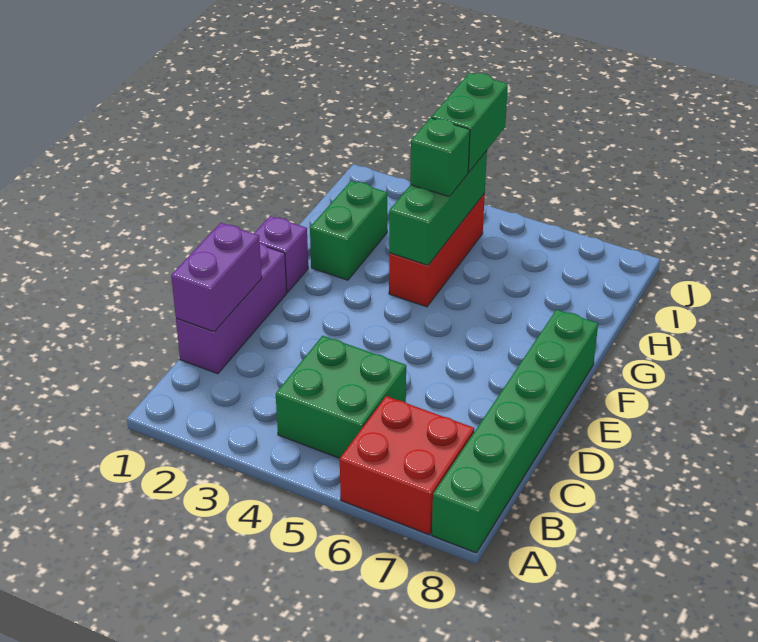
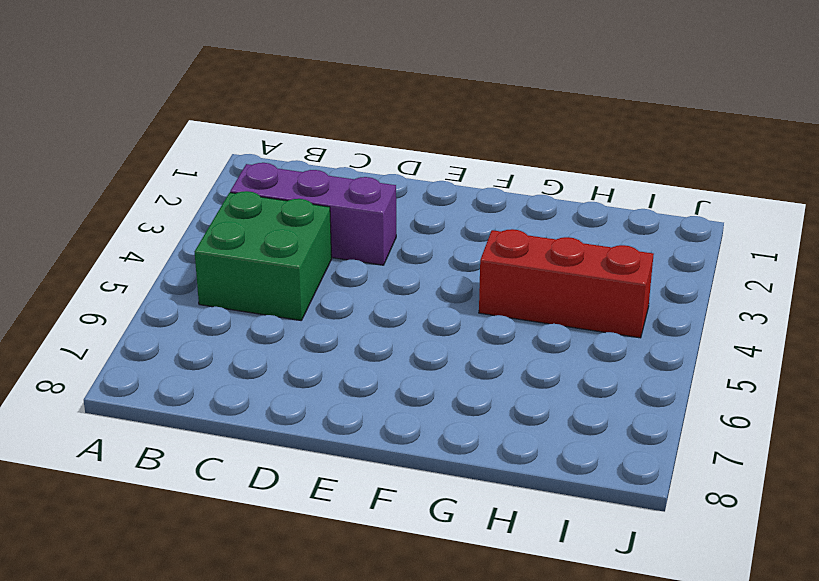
purple 1x3 brick [230,162,396,265] -> purple 1x3 brick moved to [176,243,287,374]
none -> red 2x2 brick [340,396,474,535]
none -> green 1x6 brick [432,310,598,553]

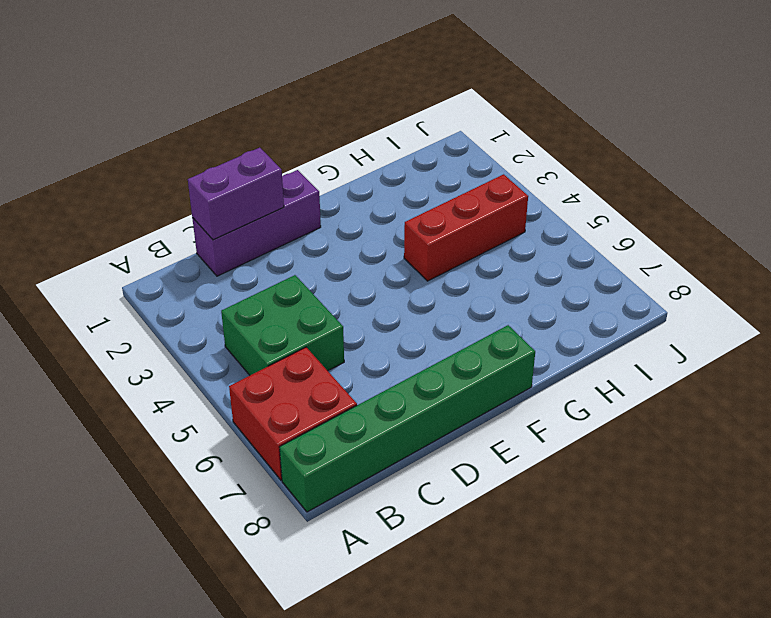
none -> purple 1x1 brick [254,216,308,292]
none -> green 1x2 brick [310,181,387,280]

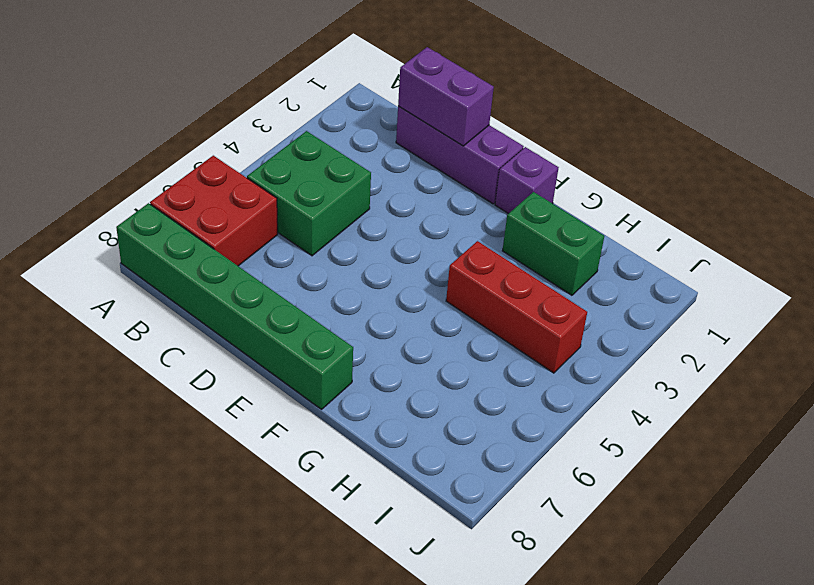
none -> green 1x3 brick [389,151,487,265]
none -> green 1x1 brick [410,118,470,197]

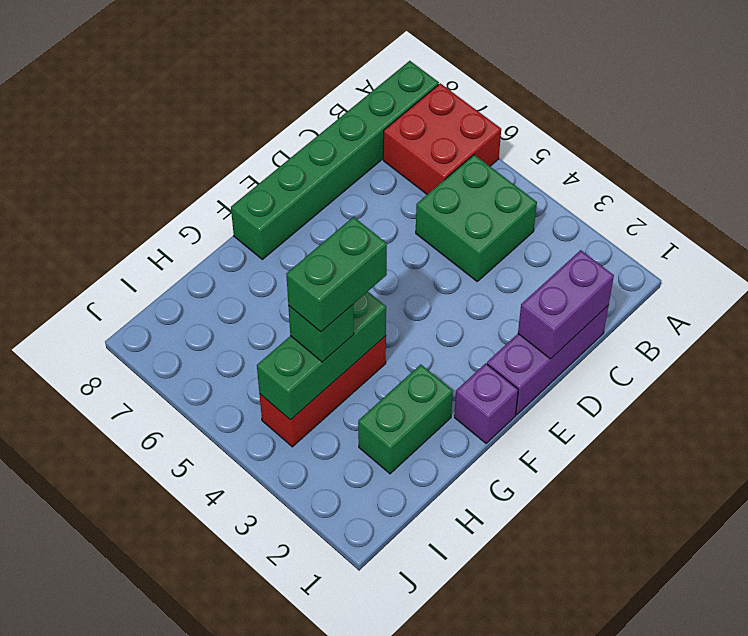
green 1x2 brick [286,217,387,332] -> green 1x2 brick moved to [431,73,508,172]

